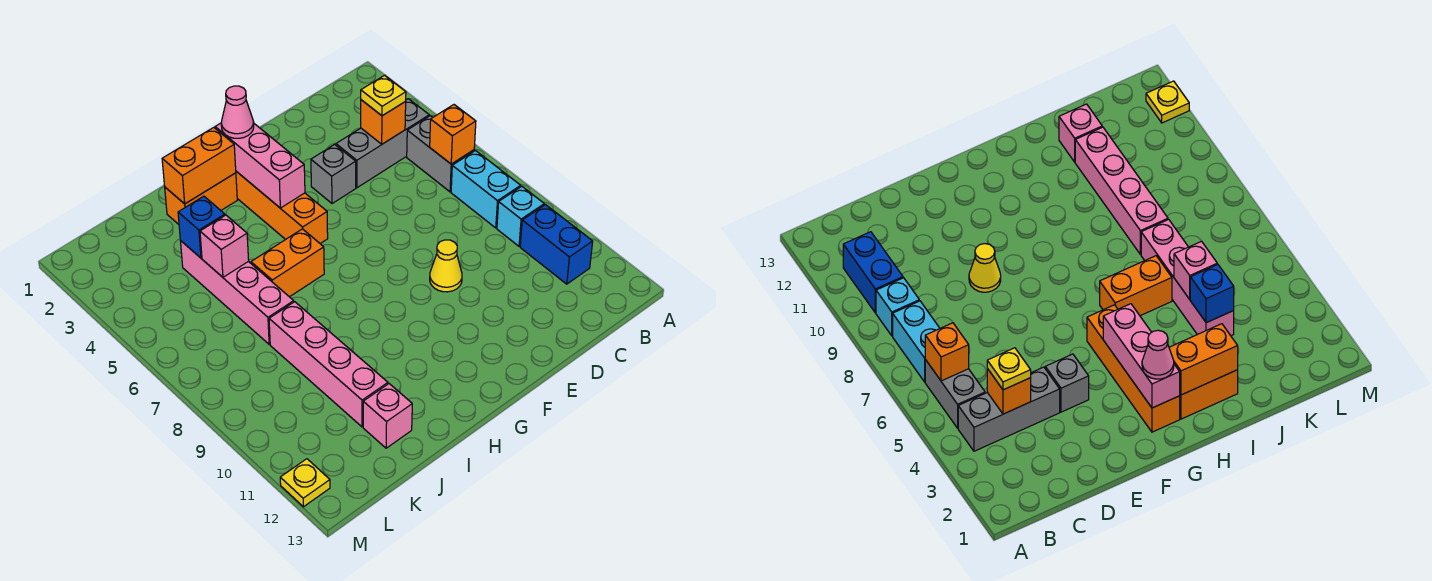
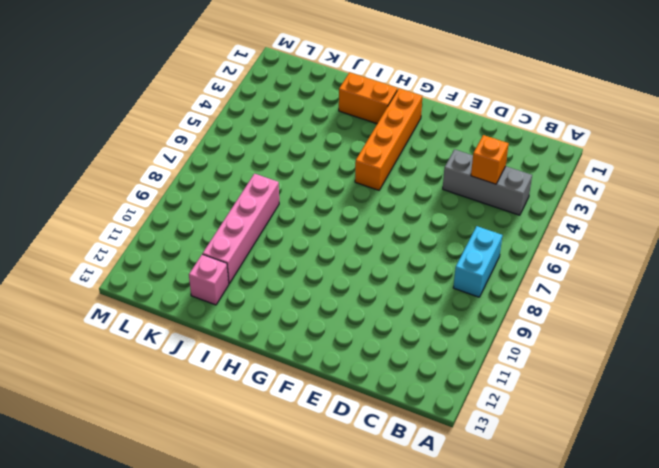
none -> grey 1x2 brick [407,116,474,192]
none -> cyan 1x1 brick [497,186,544,246]
none -> blue 1x2 brick [520,205,593,284]

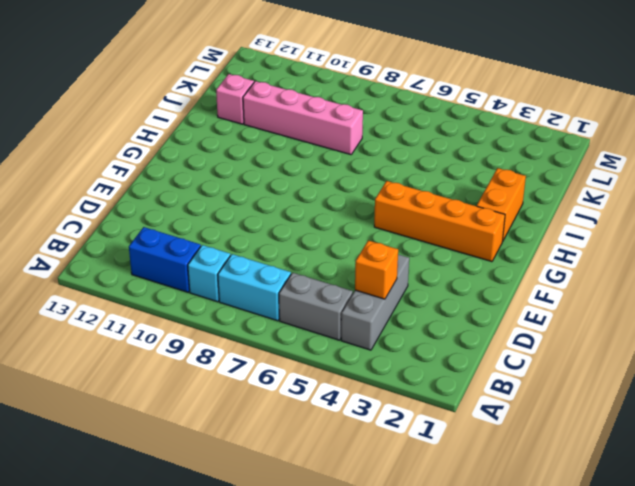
none -> grey 1x1 brick [311,144,356,204]
none -> yellow 1x1 cone [430,240,462,292]
none -> orange 1x2 brick [251,229,324,297]

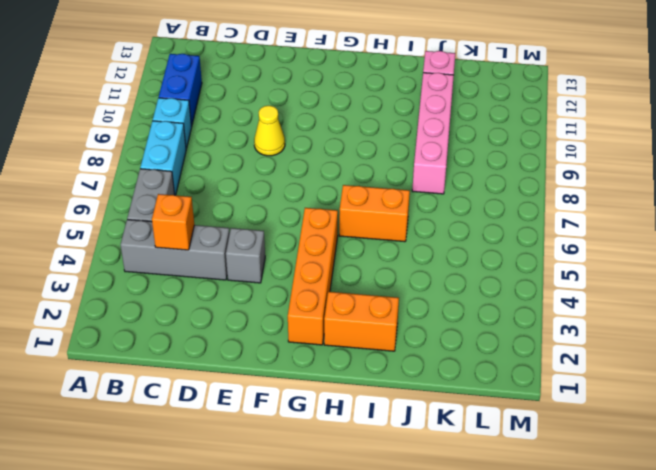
none -> pink 1x4 brick [180,240,294,344]
none -> yellow 1x1 plate [280,459,330,507]
none -> orange 1x1 brick [430,105,476,164]

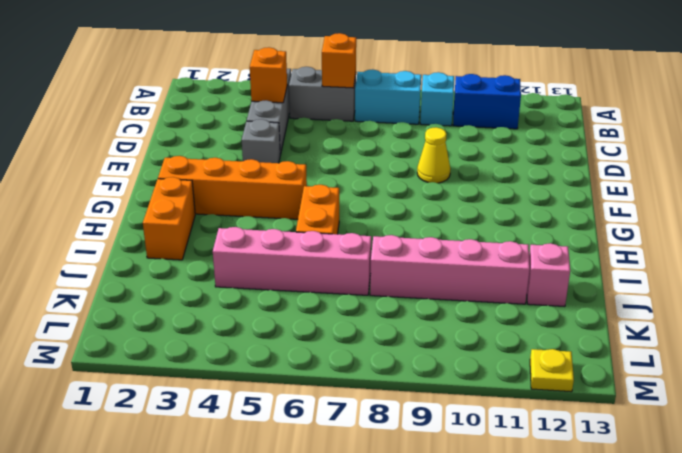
none -> pink 1x3 brick [215,123,305,208]
none -> orange 1x2 brick [162,127,236,204]
none -> blue 1x1 brick [178,196,225,258]

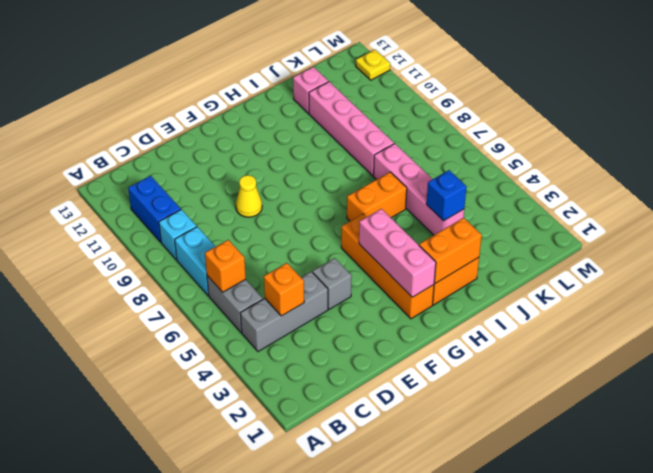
none -> pink 1x1 brick [200,215,249,277]
none -> yellow 1x1 plate [361,75,406,116]
none -> pink 1x1 cone [221,86,254,138]

